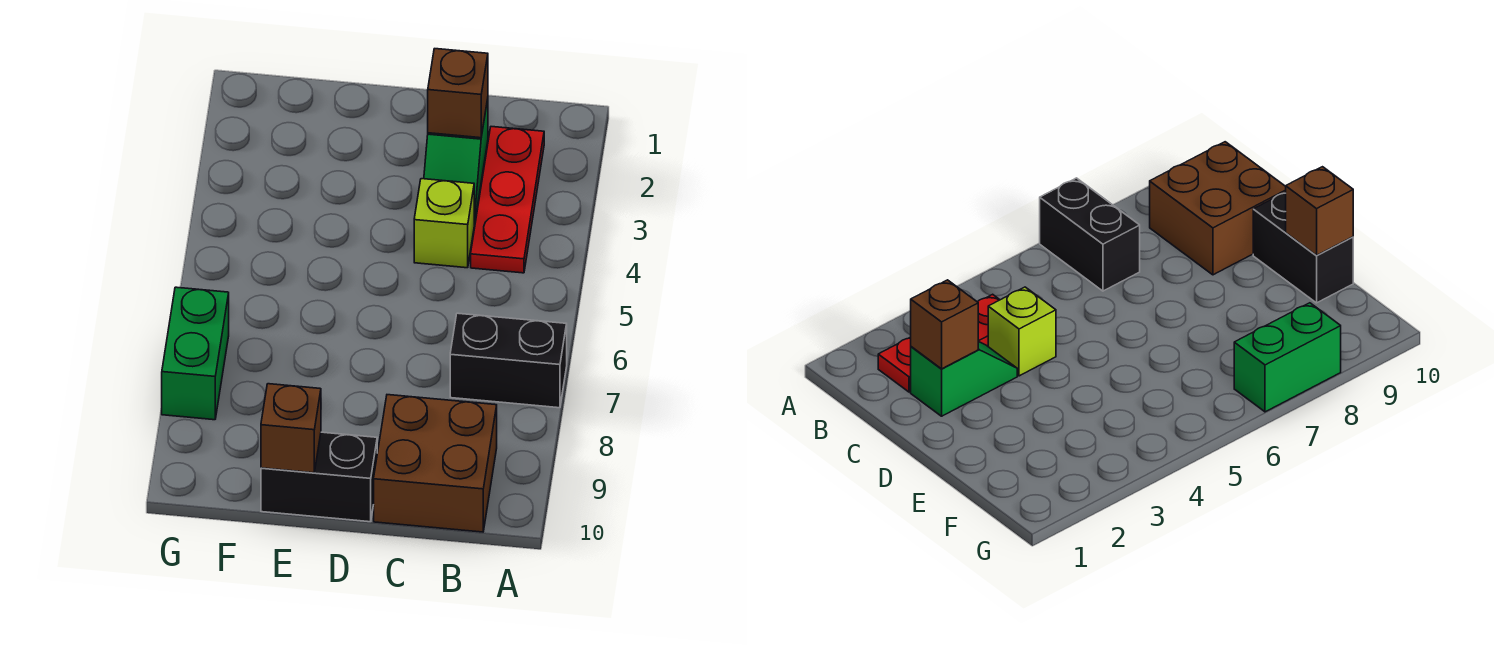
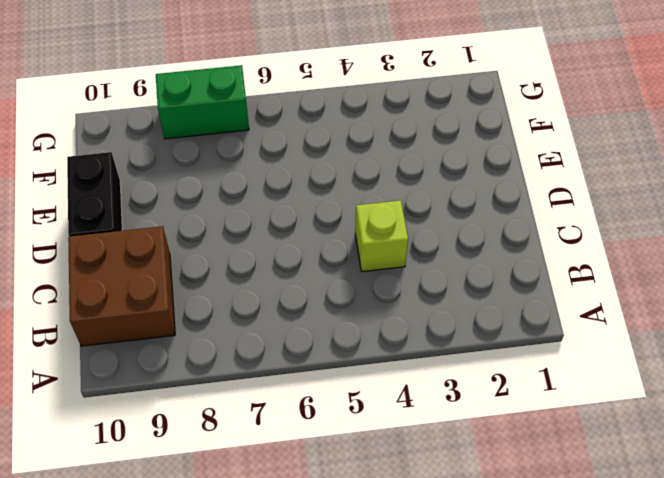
none -> black 1x2 brick [450,313,567,408]
none -> red 1x3 plate [471,127,544,273]

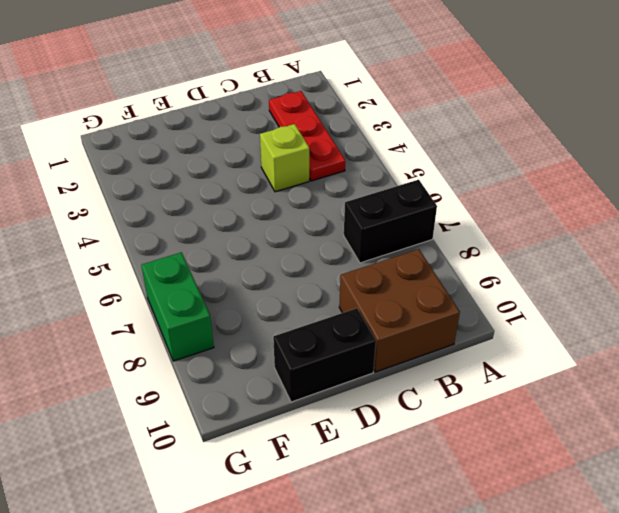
none -> green 1x2 slope [424,99,488,224]
none -> brown 1x1 brick [428,49,488,138]

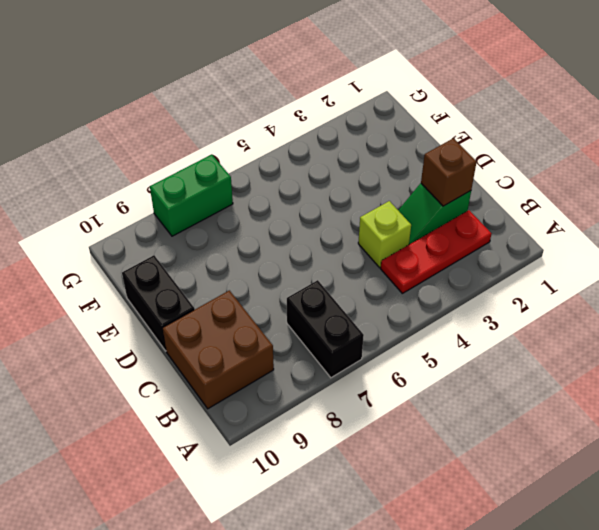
none -> brown 1x1 brick [261,384,321,473]

